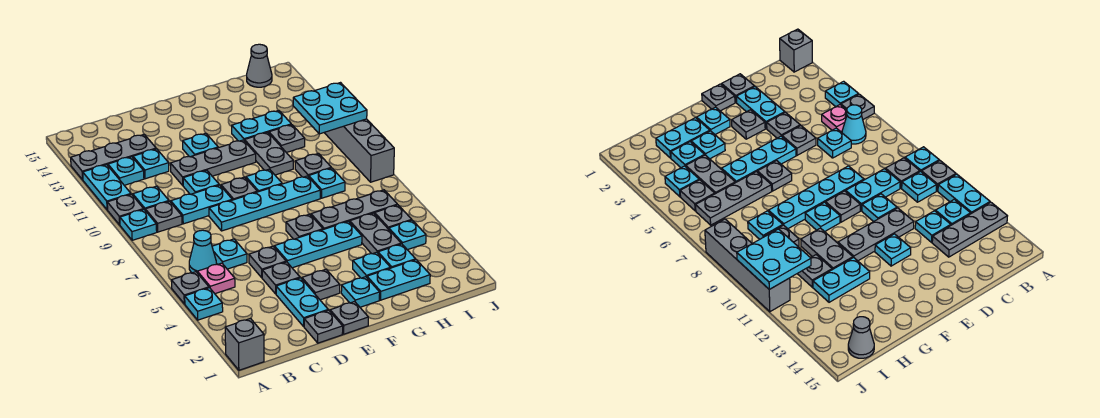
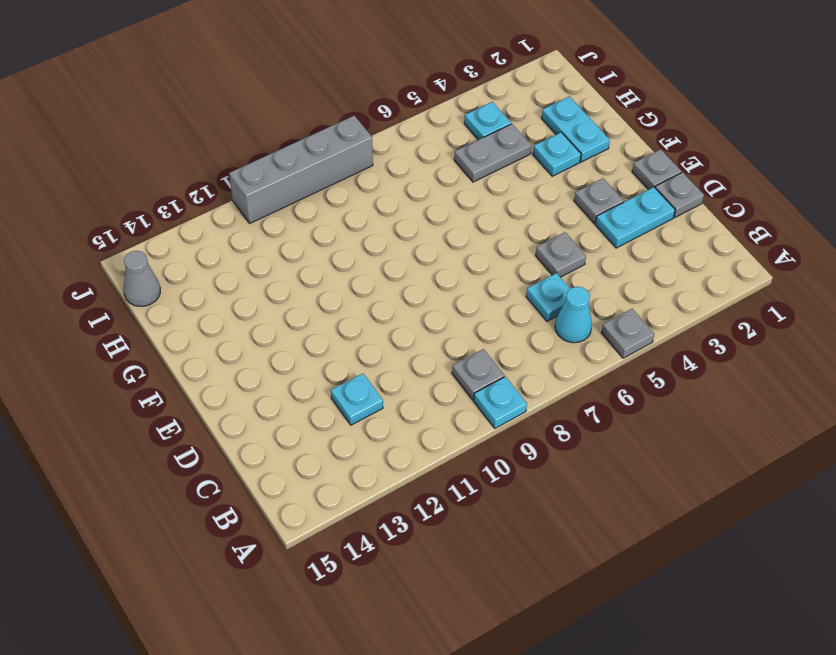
none -> grey 1x1 brick [225,319,264,370]
none -> cyan 1x1 plate [185,288,223,320]
none -> grey 1x1 plate [107,194,144,225]
none -> cyan 1x2 plate [83,165,131,210]

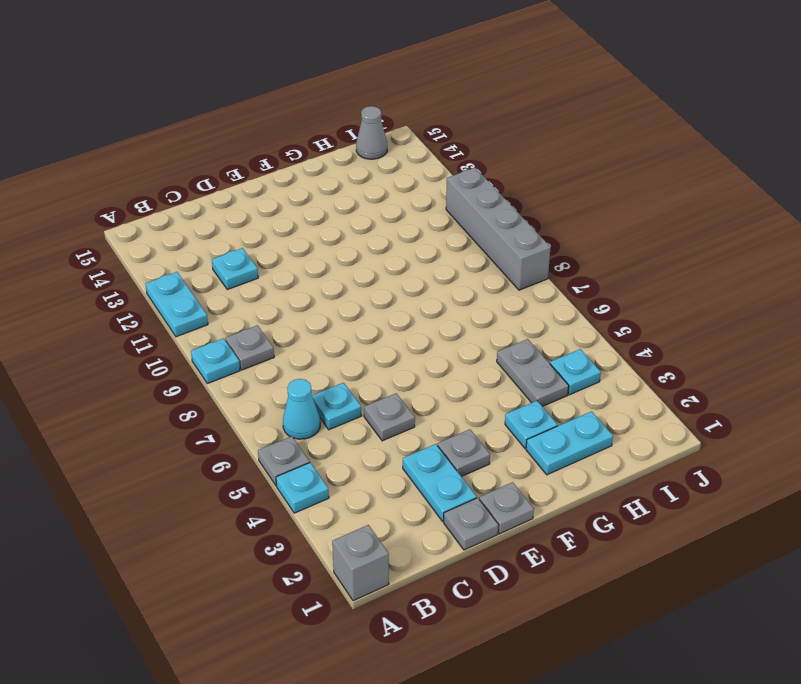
none -> grey 1x1 plate [107,194,144,225]
none -> grey 1x3 plate [71,135,156,180]
none -> pink 1x1 plate [197,263,235,294]
none -> cyan 1x1 plate [133,186,169,210]

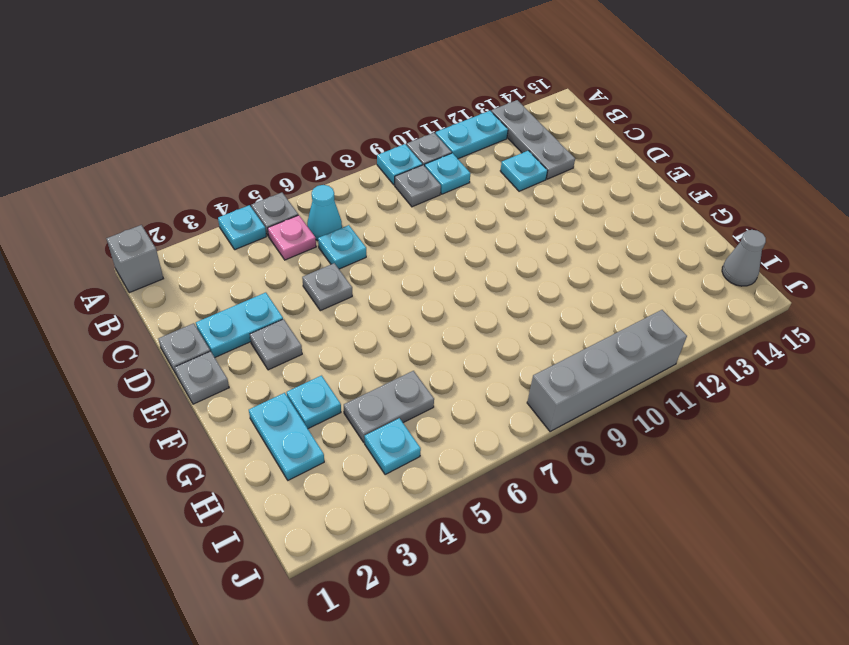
none -> cyan 1x1 plate [108,157,144,185]
none -> cyan 1x2 plate [171,185,232,224]
none -> grey 1x1 plate [262,262,300,294]
none -> cyan 1x4 plate [209,176,320,231]

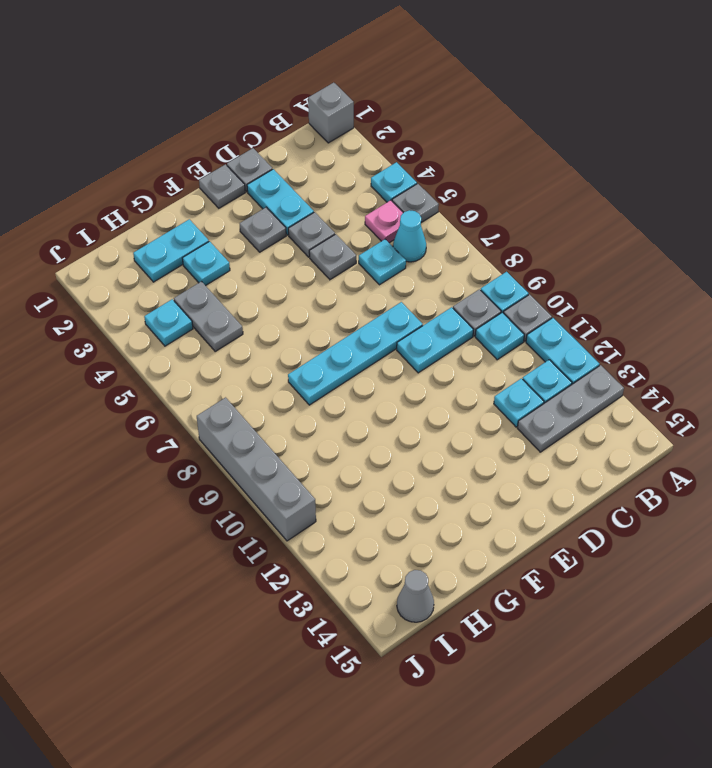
none -> cyan 1x1 plate [183,170,219,194]
none -> grey 1x3 plate [170,140,256,185]
none -> cyan 1x3 plate [274,221,362,268]
none -> grey 1x1 plate [221,177,257,200]

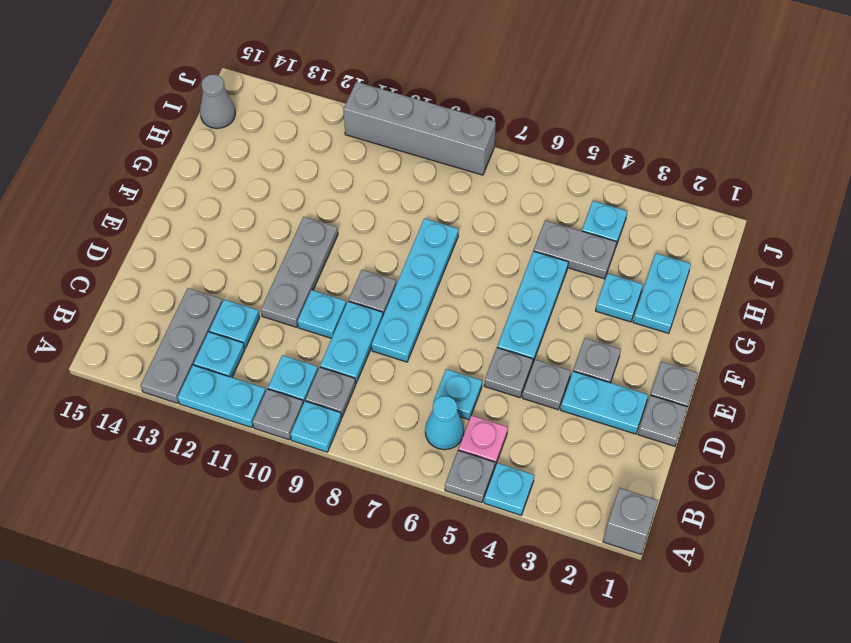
none -> cyan 1x1 plate [183,133,218,157]
none -> cyan 1x1 plate [341,277,380,307]
none -> grey 1x1 plate [286,214,323,239]
none -> cyan 1x1 plate [246,169,282,192]

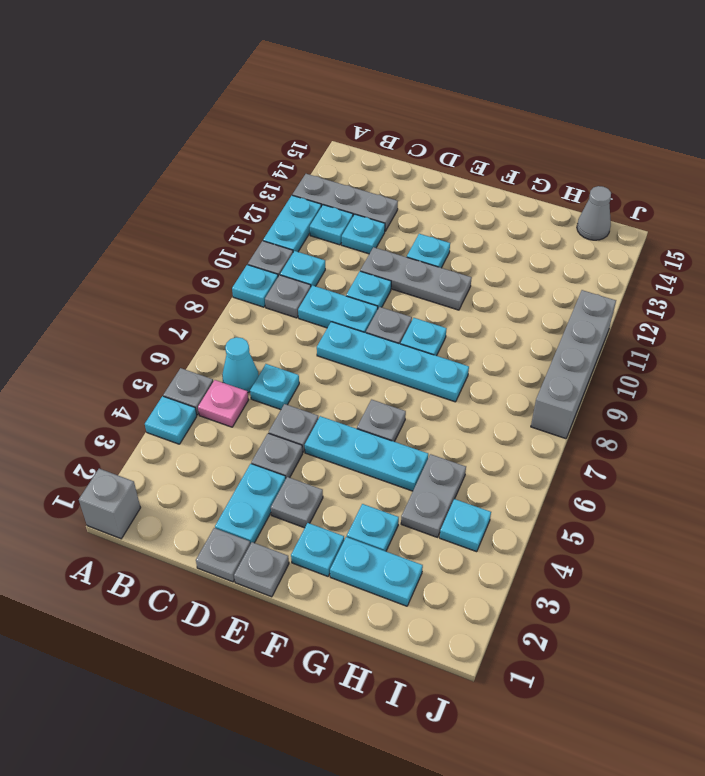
none -> grey 1x3 plate [311,190,397,230]
none -> grey 1x2 plate [245,132,293,175]
none -> cyan 1x2 plate [232,110,291,141]
none -> cyan 1x1 plate [378,244,416,268]

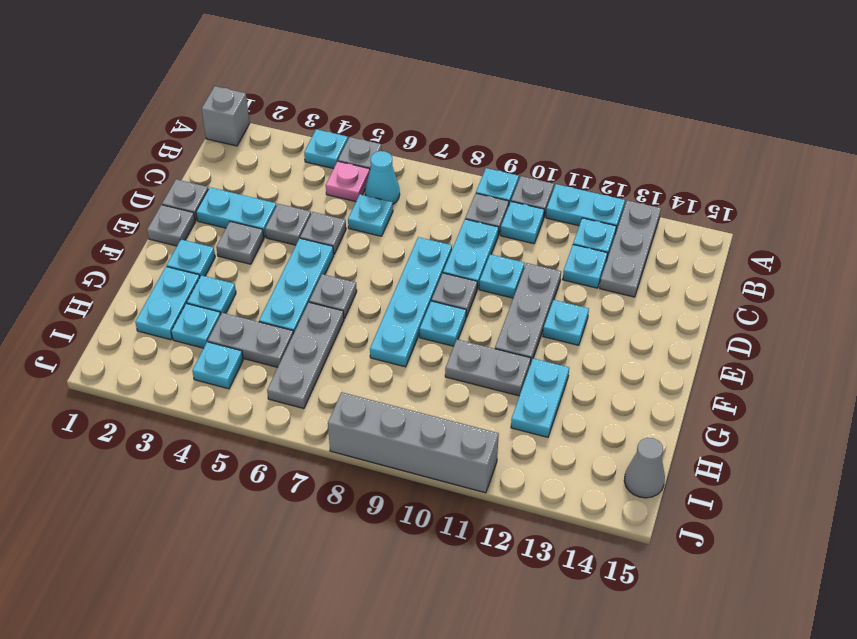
none -> cyan 1x1 plate [309,168,345,198]
none -> grey 1x1 plate [295,153,331,177]
none -> grey 1x1 plate [269,125,305,153]
none -> grey 1x1 plate [375,205,412,229]

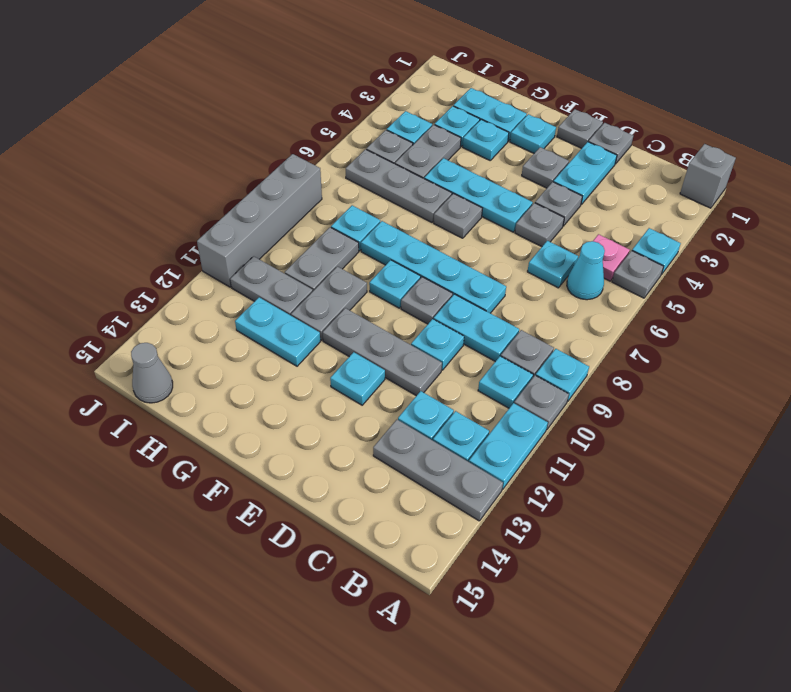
grey 1x2 plate [285,227,359,291] -> grey 1x1 plate [295,153,331,177]
grey 1x2 plate [230,256,313,315] -> grey 1x1 plate [269,125,305,153]
none -> cyan 2x2 plate [293,83,367,134]

